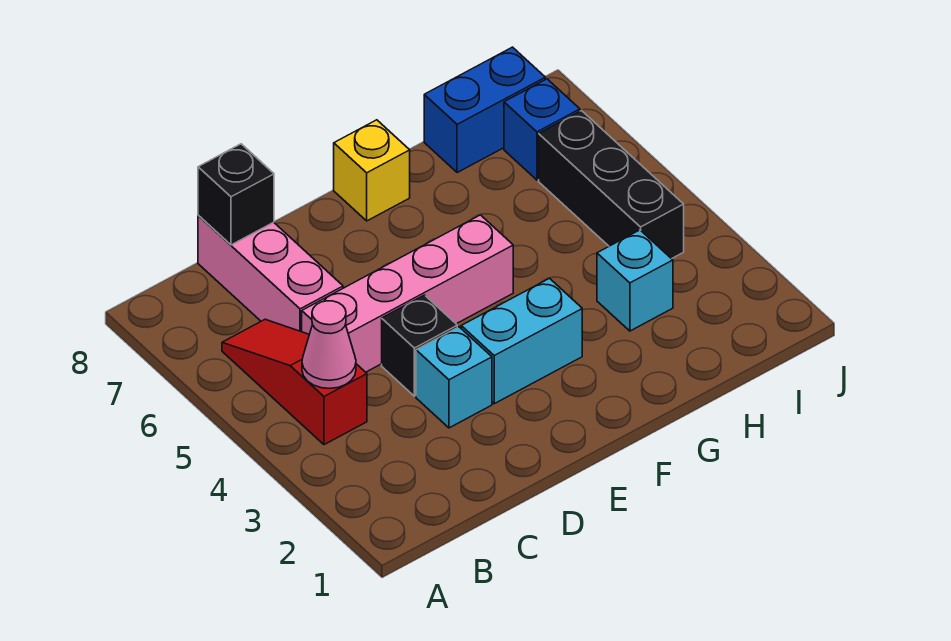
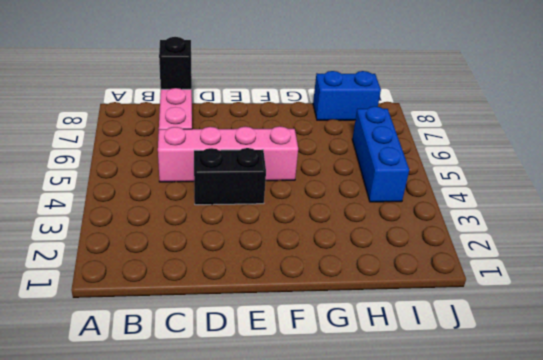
black 1x2 brick [194,148,266,205] -> black 1x1 brick [382,295,457,396]
blue 1x3 brick [352,106,409,202] -> black 1x3 brick [539,111,684,259]
none -> red 1x3 slope [222,319,367,445]
none -> cyan 1x1 brick [416,327,492,428]
none -> cyan 1x2 brick [461,278,582,404]

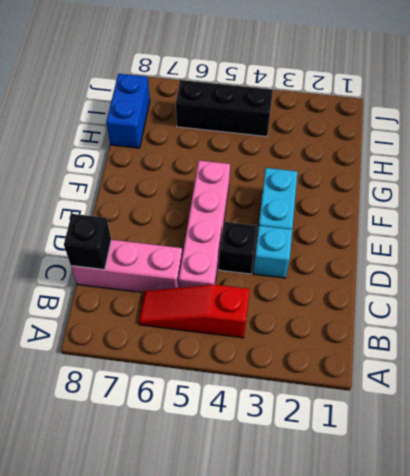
none -> yellow 1x1 brick [334,120,410,221]
none -> cyan 1x1 brick [597,230,673,331]
none -> blue 1x1 brick [504,79,580,180]

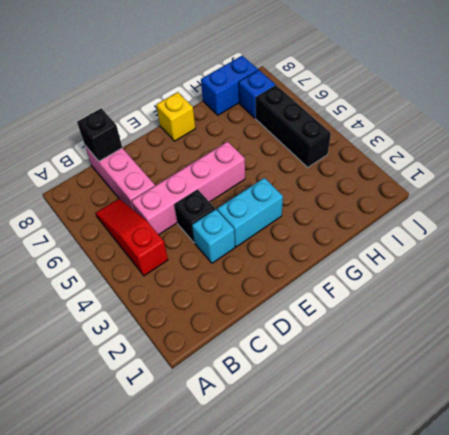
none -> cyan 1x1 brick [597,230,673,331]
none -> pink 1x1 cone [302,301,356,389]

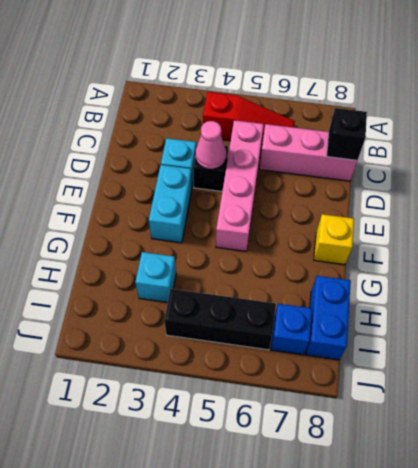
pink 1x1 cone [195,121,226,169] -> pink 1x1 cone moved to [302,301,356,389]

